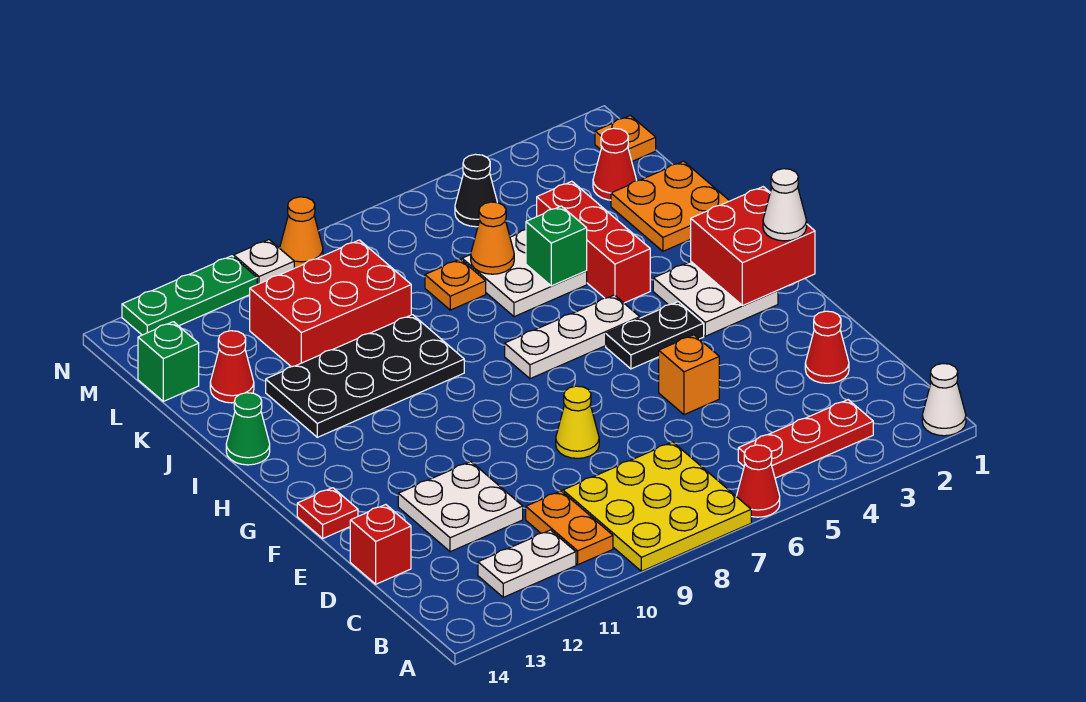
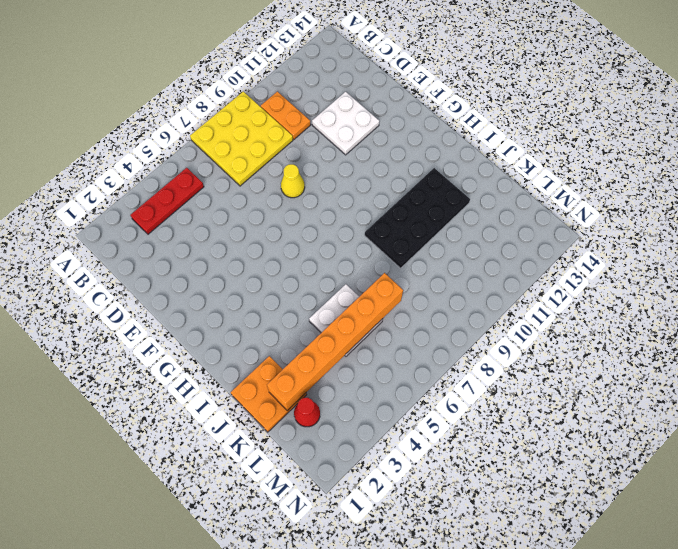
orange 1x6 brick [267,273,403,411] -> orange 1x1 cone [471,202,514,274]
none -> white 1x1 cone [922,364,966,436]
none -> red 1x1 cone [736,445,780,517]
none -> white 1x2 plate [478,530,576,597]
none -> red 1x1 cone [805,311,849,383]

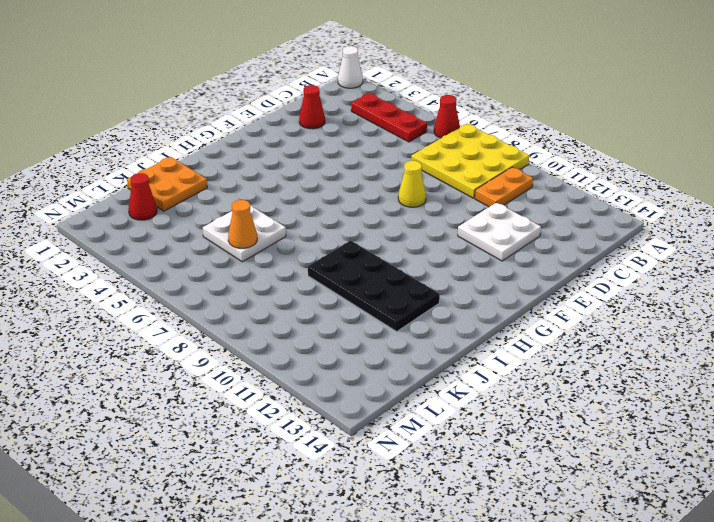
none -> white 1x2 plate [478,530,576,597]
none -> red 1x1 brick [350,505,411,584]
none -> orange 1x1 brick [659,335,719,415]
none -> red 1x1 plate [297,488,358,538]

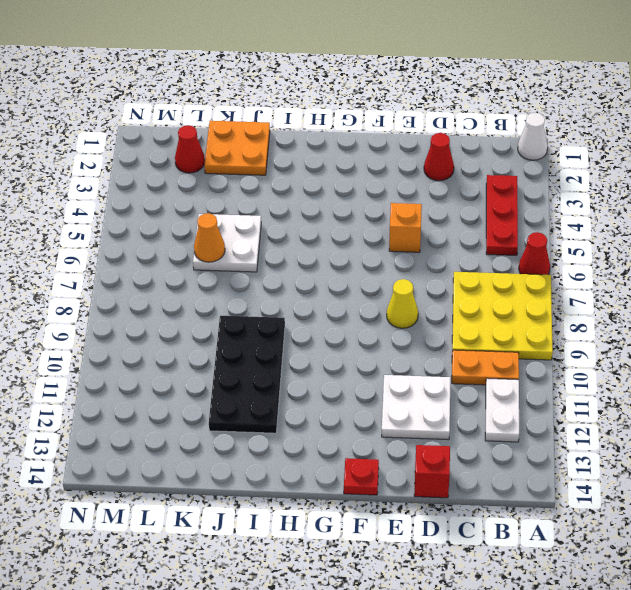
none -> white 2x2 plate [653,262,778,336]
none -> black 1x2 plate [606,302,704,369]
none -> white 1x3 plate [505,295,640,379]
none -> red 1x3 brick [537,181,650,303]

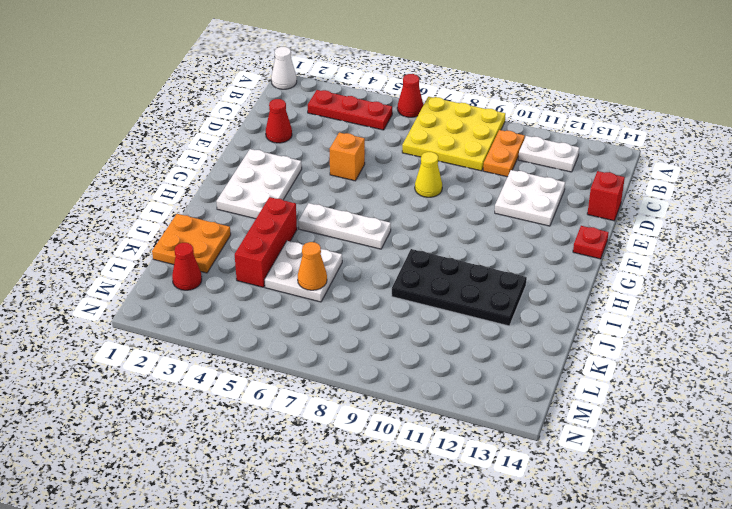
white 2x3 plate [216,149,302,219] -> white 2x2 plate [653,262,778,336]
none -> black 1x2 plate [606,302,704,369]
none -> green 1x1 cone [226,393,270,465]
none -> orange 1x1 plate [425,259,486,310]
none -> red 2x3 brick [250,240,411,367]

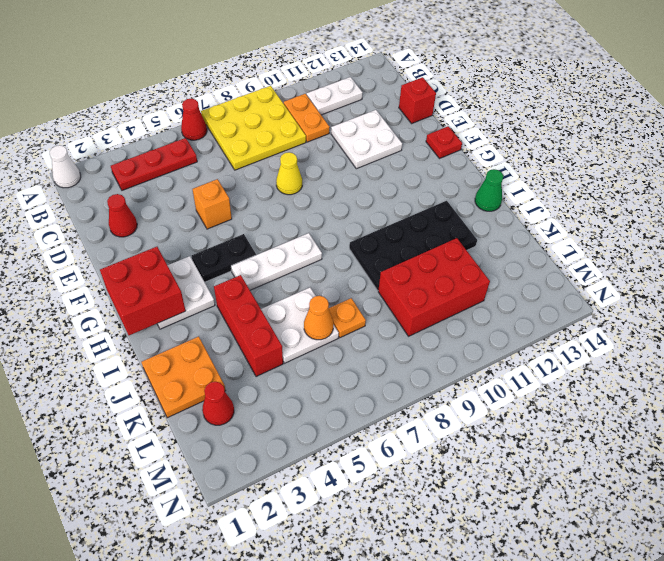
none -> red 1x1 cone [210,331,254,403]
none -> green 1x1 brick [138,322,199,401]
none -> orange 1x1 plate [595,116,656,161]
none -> black 1x1 cone [455,154,497,227]

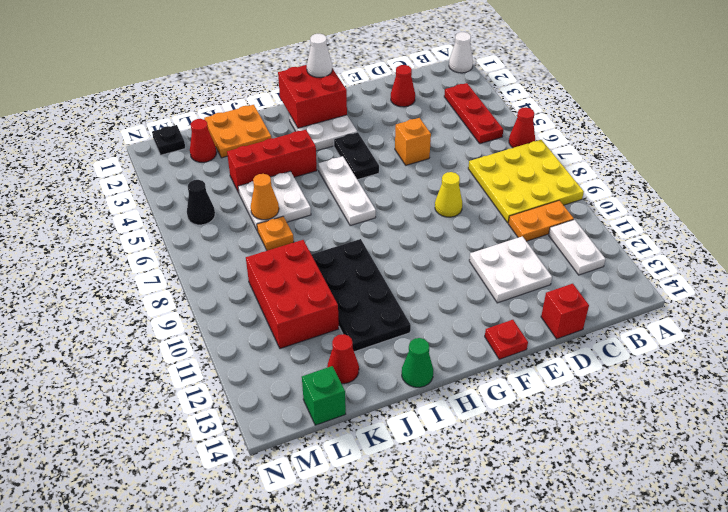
black 1x1 plate [152,125,185,155] -> orange 1x1 plate [595,116,656,161]
none -> orange 1x1 cone [280,197,323,268]
none -> white 1x1 plate [234,240,294,284]
none -> green 1x3 plate [122,256,257,335]
none -> green 1x1 brick [526,206,587,286]

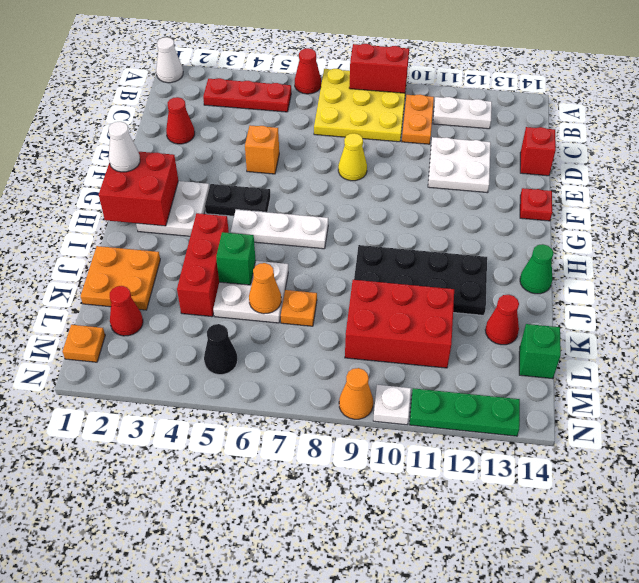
red 1x2 brick [349,44,409,93] -> none

